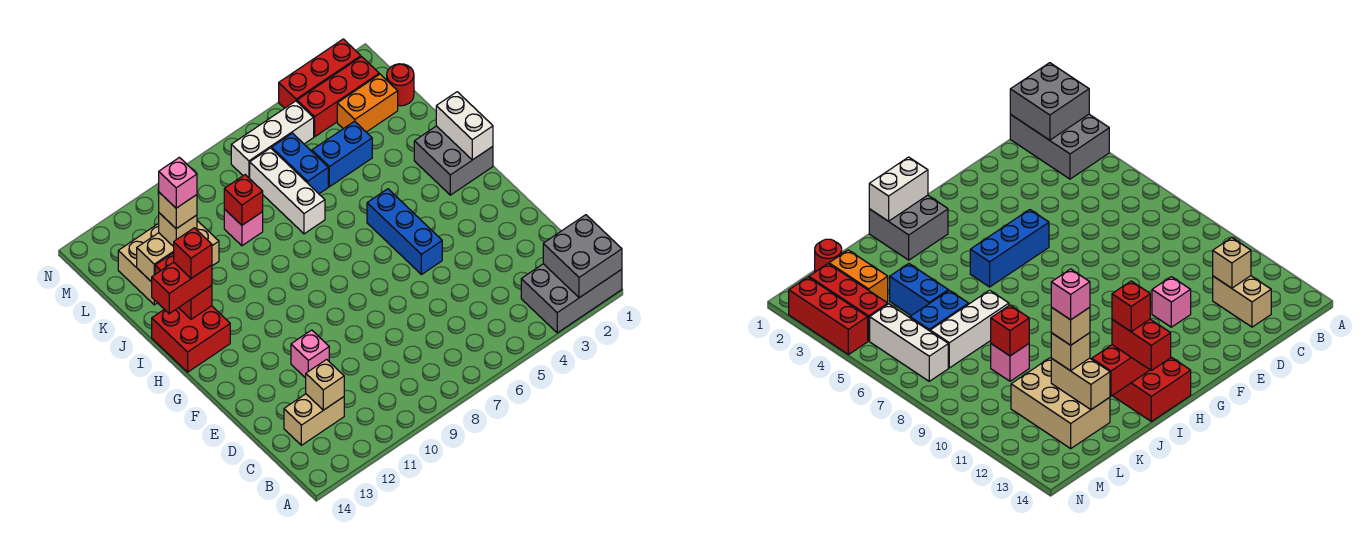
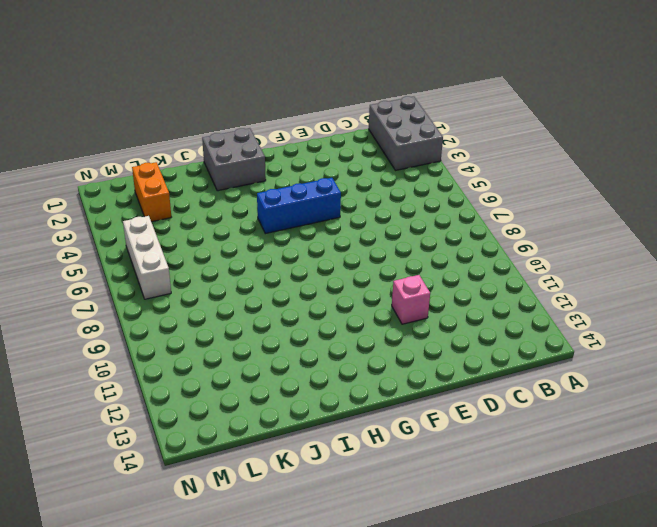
none -> tan 1x2 brick [284,394,344,445]
none -> red 2x2 brick [152,306,230,372]
none -> white 1x3 brick [250,148,325,234]

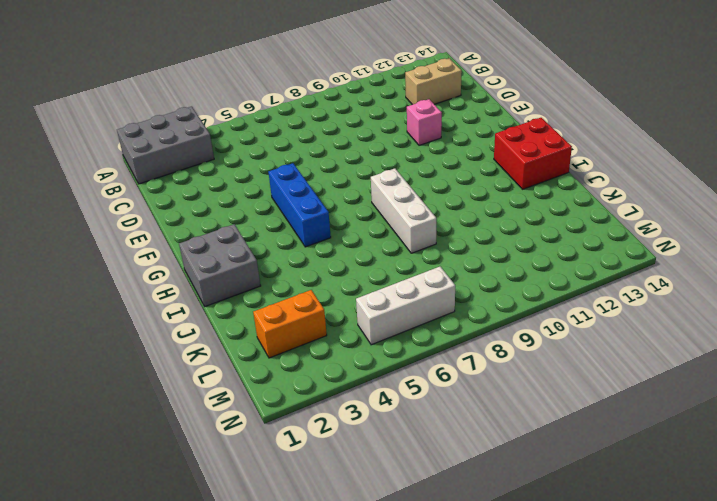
white 1x3 brick [371,168,436,253] -> white 1x3 brick moved to [250,148,325,234]
none -> blue 1x2 brick [312,121,372,187]
none -> blue 1x2 brick [272,133,328,194]
none -> pink 1x1 brick [224,209,263,246]

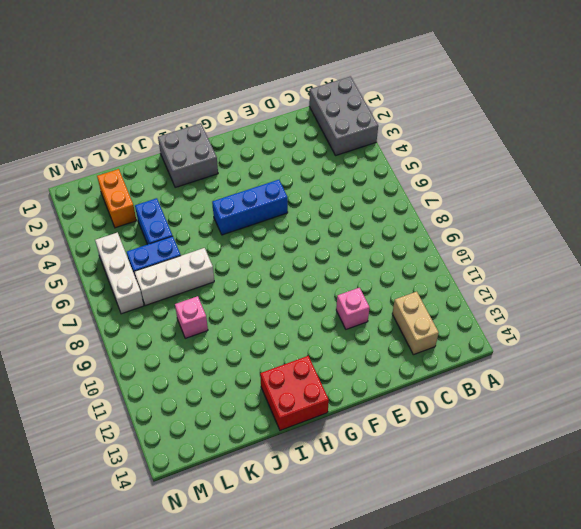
none -> tan 2x3 brick [118,221,219,305]
none -> red 1x1 round brick [387,64,414,106]
none -> red 1x3 brick [297,57,379,137]

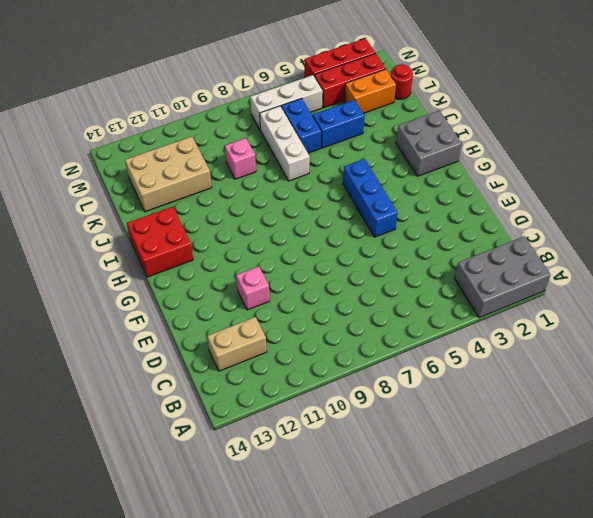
none -> grey 2x2 brick [543,215,622,298]
none -> tan 1x1 brick [306,359,344,410]
none -> white 1x2 brick [436,92,493,160]

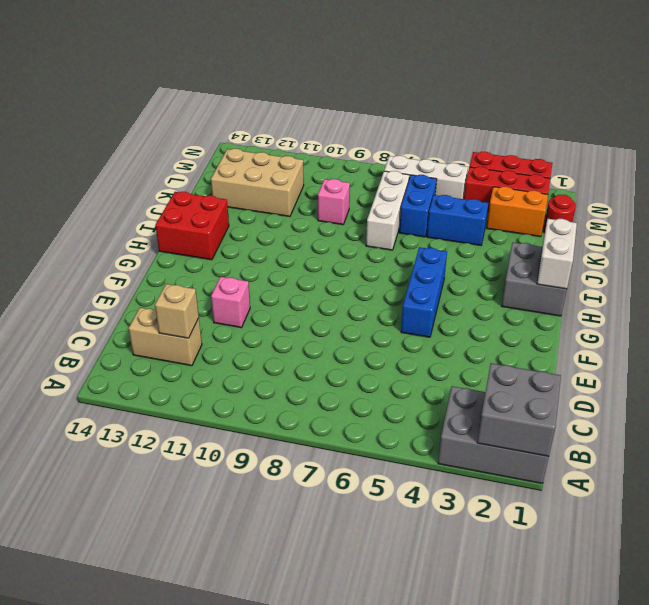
none -> red 1x2 brick [155,253,212,319]
none -> red 1x1 brick [224,175,263,225]
none -> tan 1x2 brick [137,233,174,282]

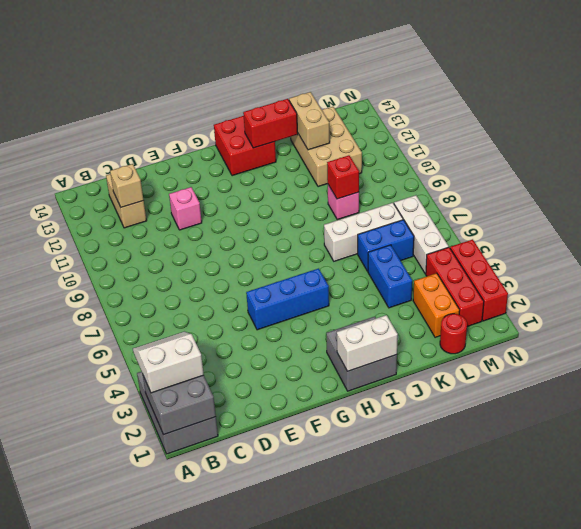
white 2x2 slope [133,332,204,393] -> none
none -> red 1x2 brick [152,262,212,314]
none -> tan 1x1 brick [159,213,197,247]
none -> red 1x1 brick [174,228,212,279]

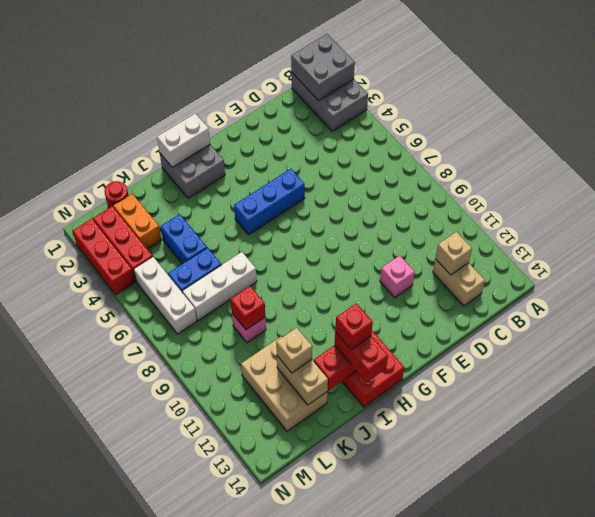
none -> tan 1x1 brick [159,192,197,229]
none -> pink 1x1 brick [159,157,197,208]

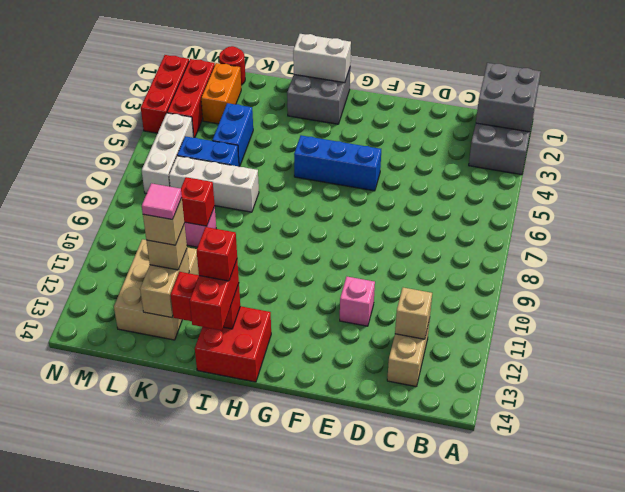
pink 1x1 tile [142,183,182,220] -> pink 1x1 brick [159,157,197,208]

